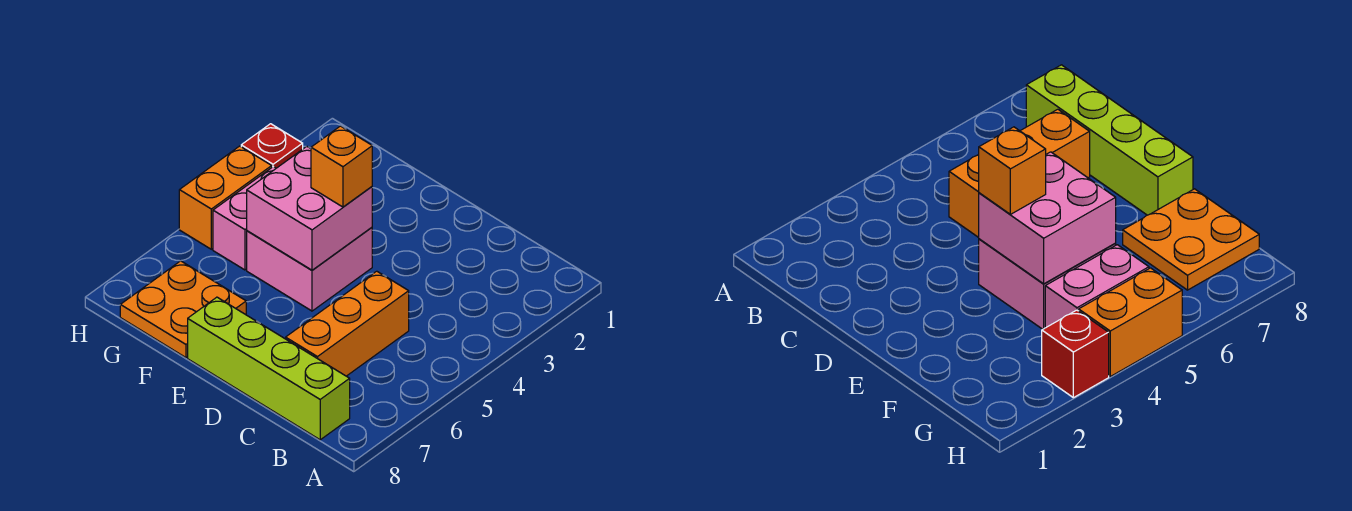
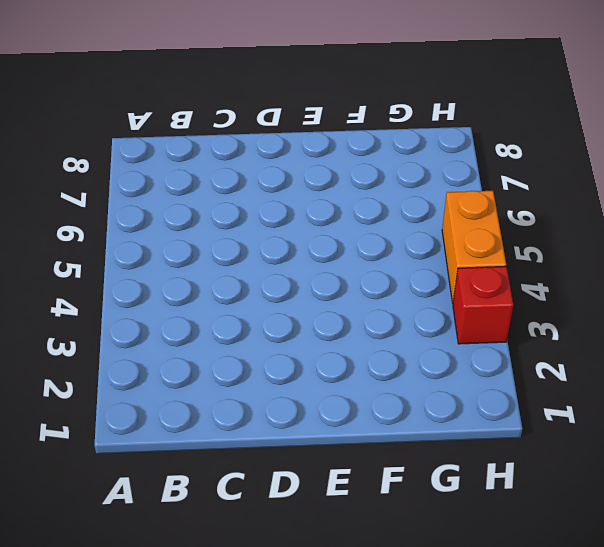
none -> lime 1x4 brick [188,297,350,440]
none -> orange 1x3 brick [286,271,409,376]

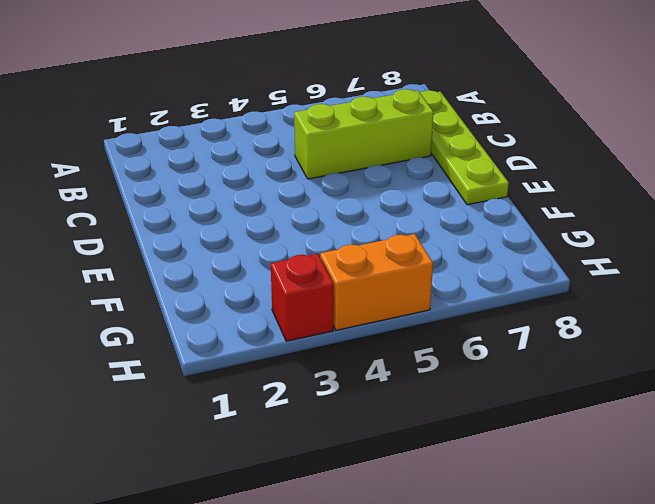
lime 1x4 plate [420,90,509,205] -> lime 1x4 brick [188,297,350,440]
lime 1x3 brick [294,89,433,179] -> orange 1x3 brick [286,271,409,376]
none -> pink 2x2 brick [247,227,372,311]
none -> orange 2x2 plate [120,261,246,358]

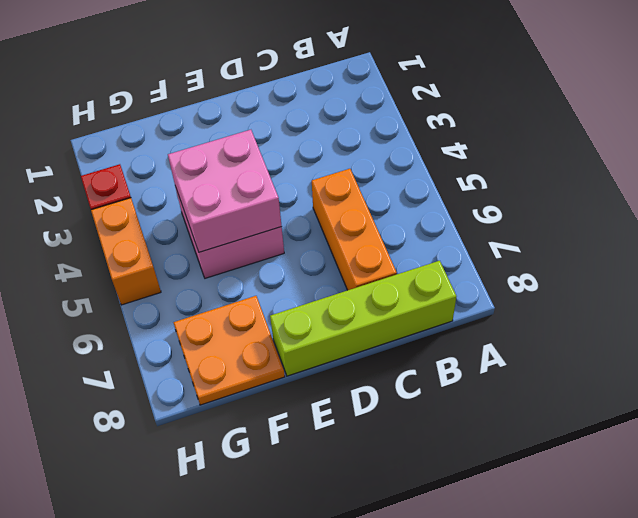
none -> pink 1x2 brick [213,167,276,270]
none -> orange 1x1 brick [311,126,372,207]

